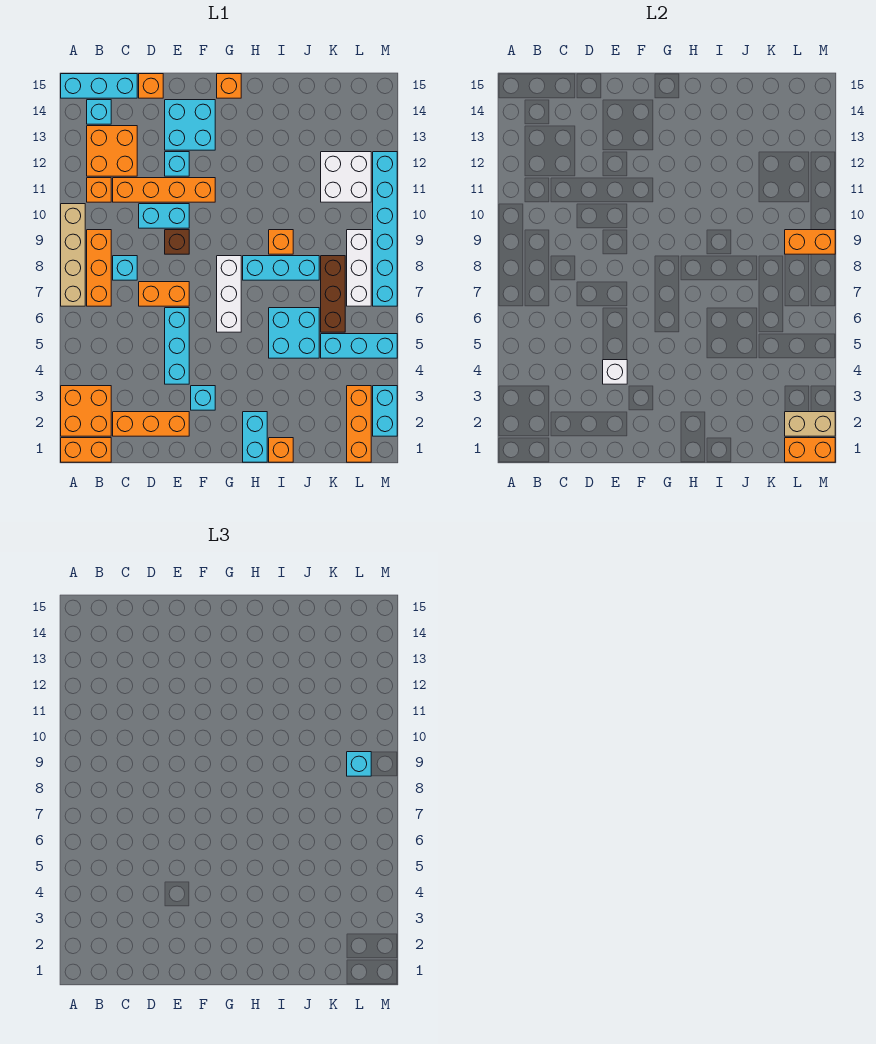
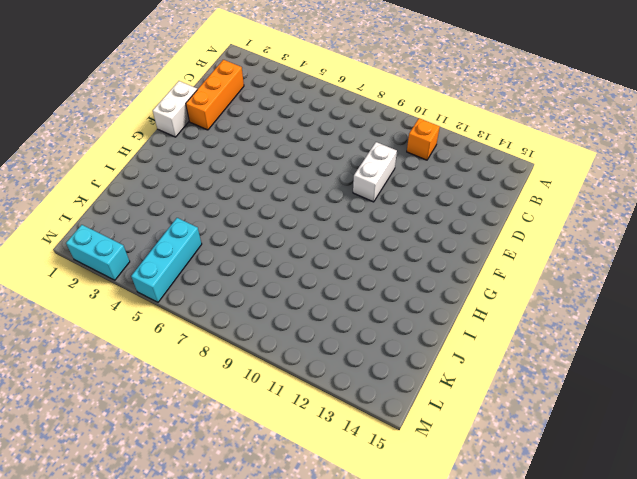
white 1x2 brick [353,142,397,202] -> cyan 1x2 brick [139,204,189,228]
white 1x2 brick [153,81,197,137] -> none
none -> orange 1x2 brick [61,438,111,462]
none -> orange 2x2 brick [61,386,111,436]
none -> tan 1x4 brick [61,204,85,306]
none -> cyan 1x3 brick [61,74,137,98]

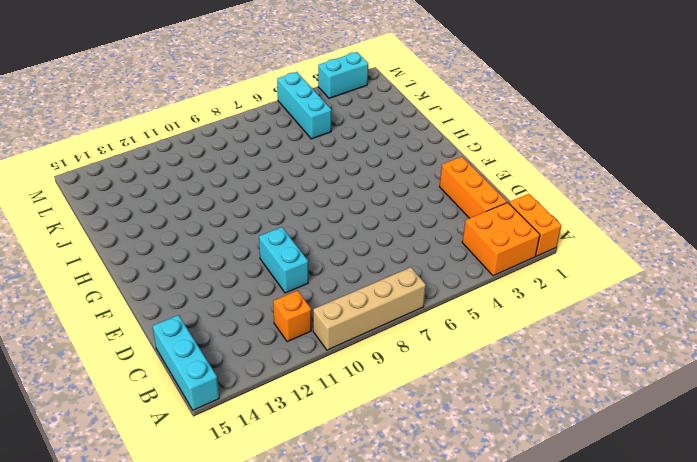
none -> orange 1x3 brick [87,230,111,306]
none -> orange 2x2 brick [87,126,137,176]
none -> cyan 1x1 brick [87,100,111,124]
none -> cyan 1x1 brick [113,256,137,280]

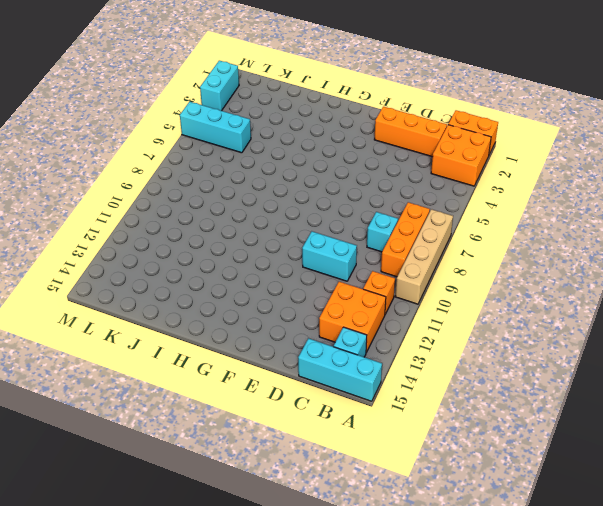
none -> orange 1x4 brick [113,178,215,202]
none -> orange 1x2 brick [139,282,189,306]
none -> orange 1x1 brick [139,74,163,98]
none -> cyan 1x3 brick [165,308,189,384]

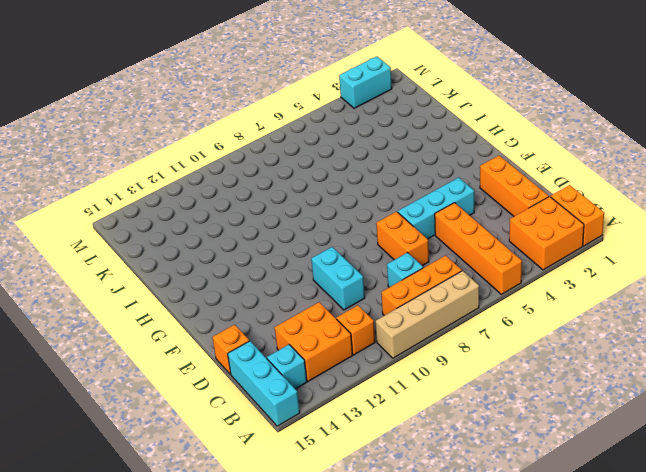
orange 1x4 brick [435,203,522,294] -> orange 1x4 brick moved to [113,178,215,202]
none -> brown 1x1 brick [165,230,189,254]
none -> cyan 1x1 brick [165,152,189,176]
none -> cyan 2x2 brick [165,100,215,150]
none -> cyan 1x1 brick [191,386,215,410]

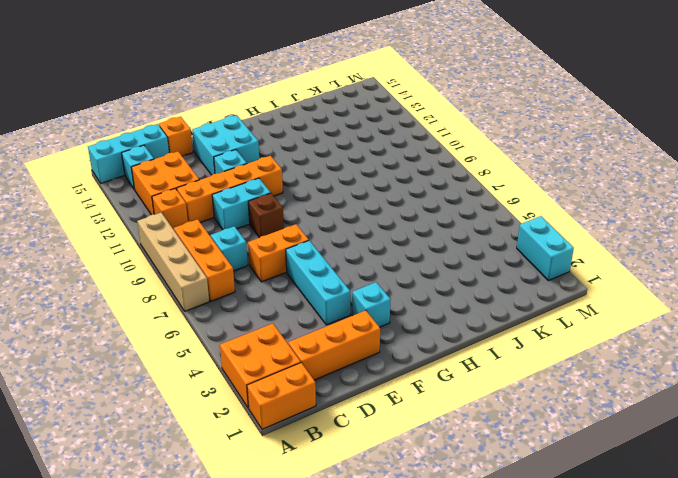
none -> white 1x3 brick [217,256,241,332]
none -> orange 1x1 brick [217,74,241,98]
none -> cyan 1x2 brick [243,412,267,462]
none -> cyan 1x3 brick [243,256,319,280]

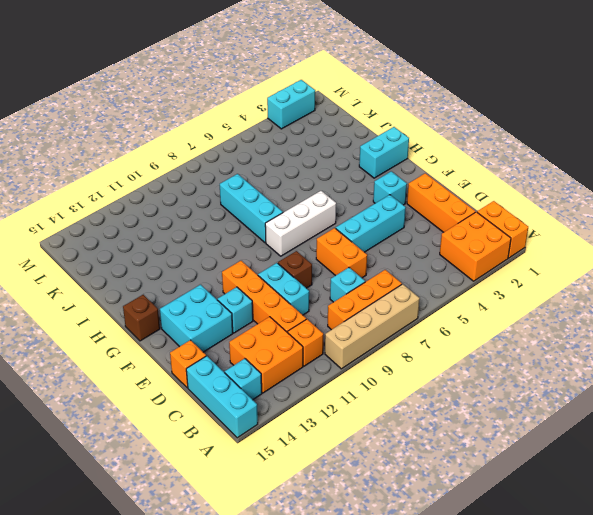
brown 1x1 brick [123,295,160,341] -> orange 1x1 brick [217,74,241,98]
none -> orange 1x1 brick [269,438,293,462]
none -> cyan 2x2 brick [269,308,319,358]
none -> orange 1x1 brick [269,230,293,254]
none -> cyan 1x3 brick [321,334,397,358]

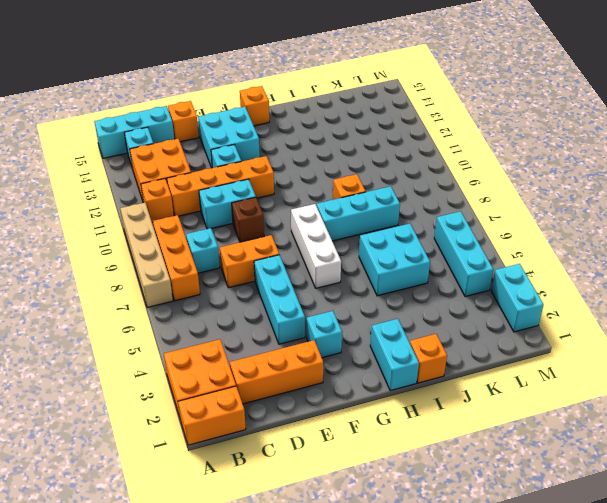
cyan 1x3 brick [434,211,493,297] -> cyan 1x3 brick turned to [321,334,397,358]
none -> brown 1x3 brick [321,256,345,332]
none -> white 2x2 brick [321,152,371,202]
none -> orange 1x3 brick [347,386,371,462]
none -> white 1x3 brick [347,230,371,306]

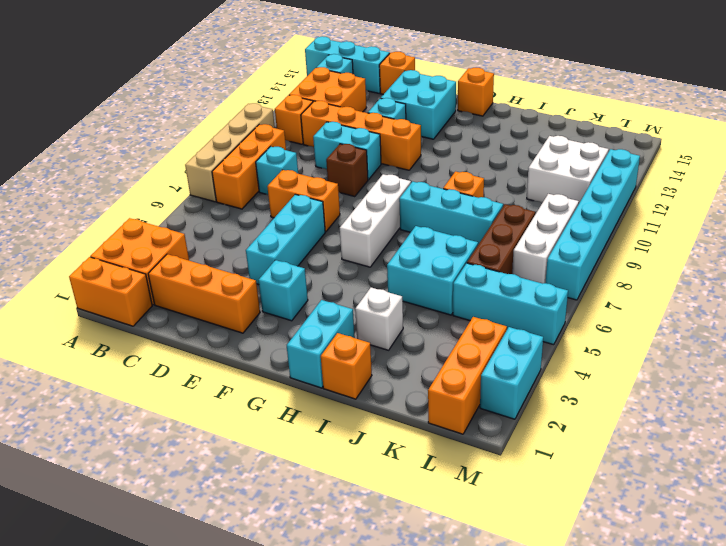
white 1x1 brick [355,288,403,350] -> white 1x1 brick moved to [603,360,627,384]
none -> orange 1x2 brick [785,438,835,462]
none -> tan 1x2 brick [785,412,835,436]
none -> orange 1x2 brick [785,230,835,254]
none -> cyan 1x1 brick [347,752,371,776]

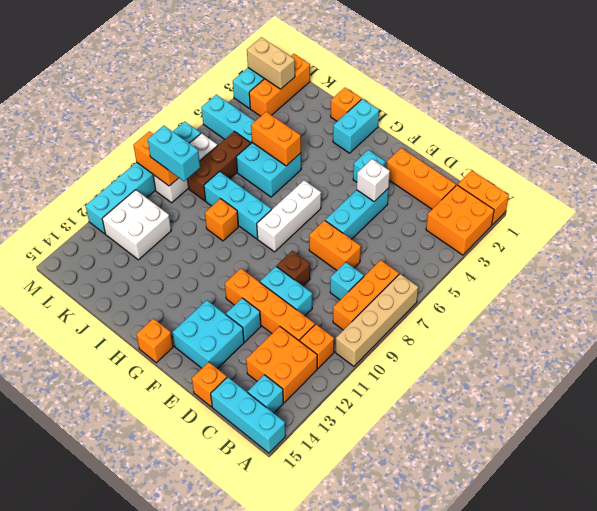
orange 1x2 brick [251,112,301,166] -> orange 1x2 brick moved to [785,438,835,462]
cyan 1x2 brick [148,126,200,181] -> cyan 1x1 brick [347,752,371,776]

